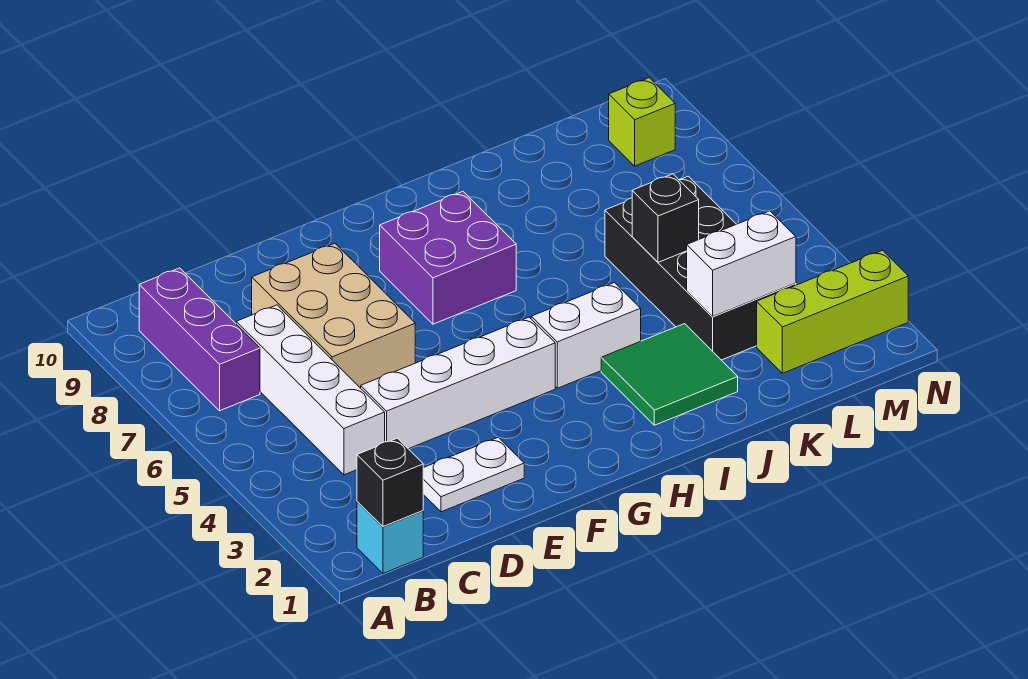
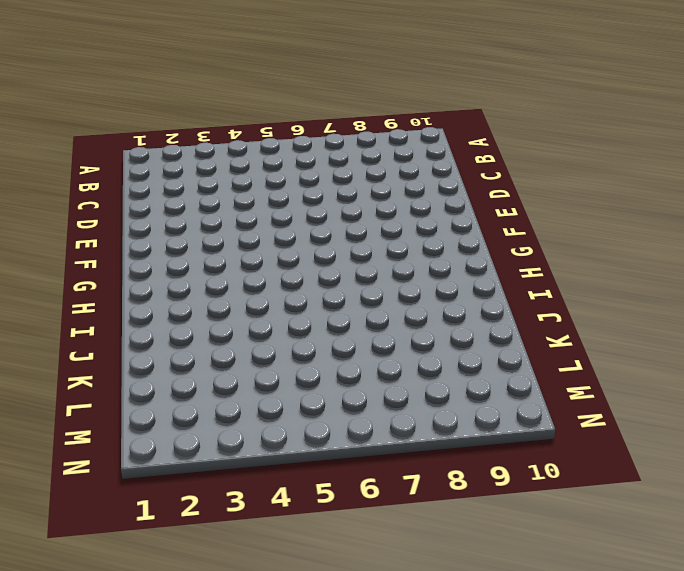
none -> cyan 1x1 brick [357,502,423,573]
none -> purple 1x3 brick [139,268,260,411]
none -> white 1x4 brick [236,305,385,475]

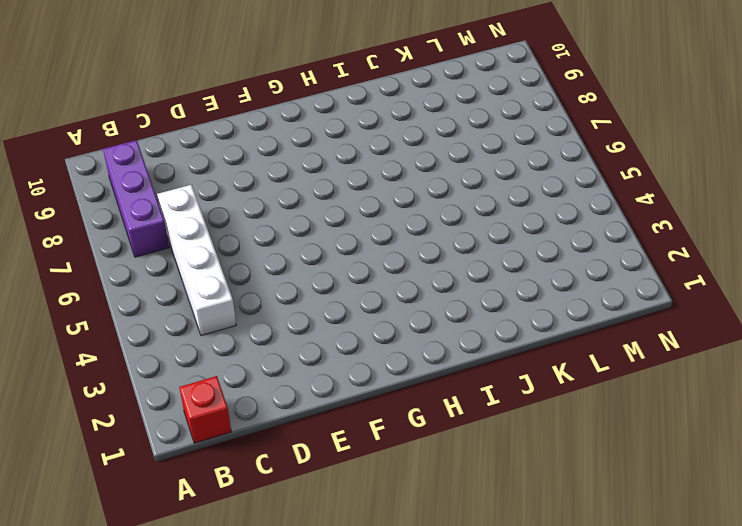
red 1x1 brick [179,376,231,443] -> cyan 1x1 brick [357,502,423,573]
none -> white 1x2 plate [423,437,524,512]
none -> white 1x4 brick [361,317,555,449]
none -> tan 2x3 brick [252,243,415,388]

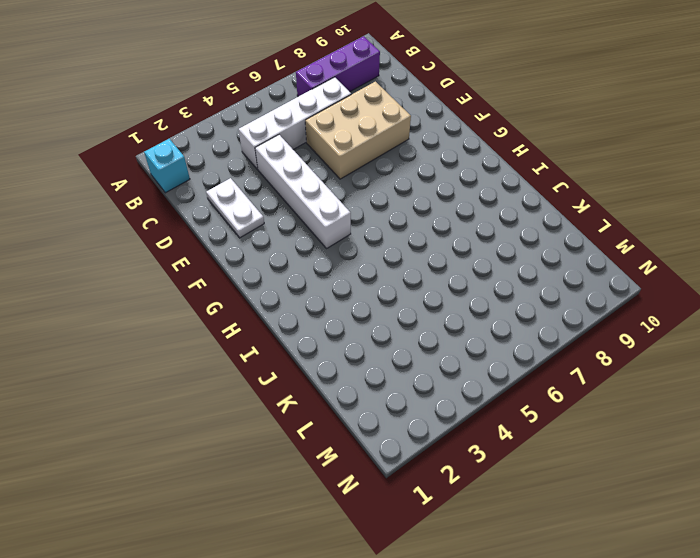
none -> purple 2x2 brick [380,191,516,324]
none -> white 1x2 brick [531,283,641,388]
none -> green 2x2 tile [601,324,738,425]

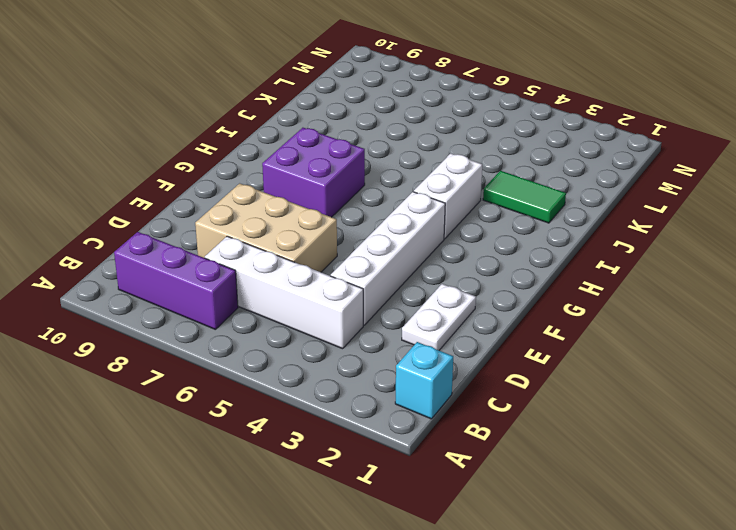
green 1x2 tile [483,171,566,223] -> green 2x2 tile [601,324,738,425]
none -> black 2x4 brick [605,176,796,360]
none -> lime 1x3 brick [757,250,908,373]
none -> lime 1x1 brick [609,78,675,166]

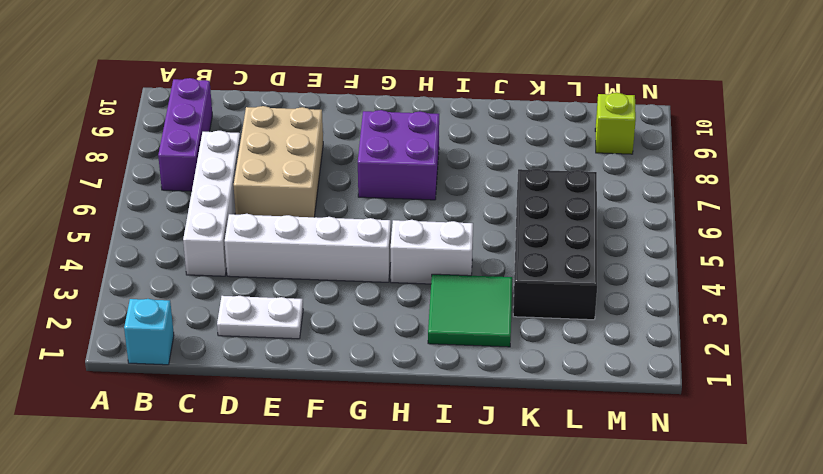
none -> lime 1x3 brick [757,250,908,373]
none -> black 1x1 brick [357,438,423,527]
none -> white 1x2 brick [687,211,796,316]

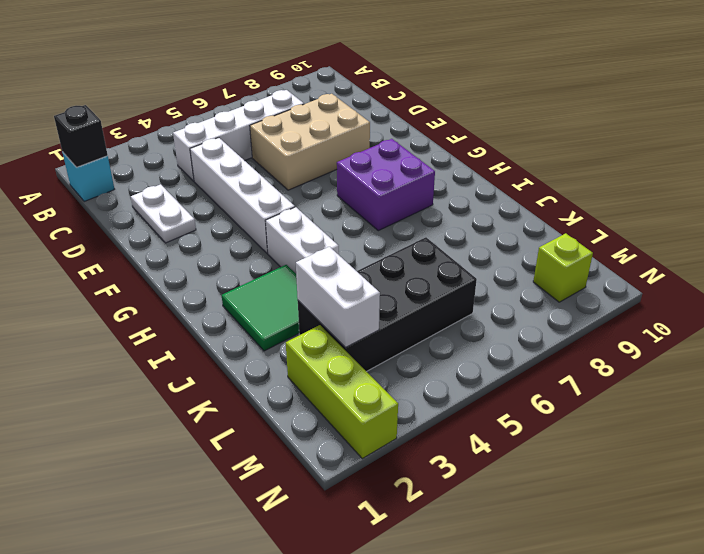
none -> purple 1x3 brick [139,268,260,411]
none -> black 1x1 brick [632,174,699,262]

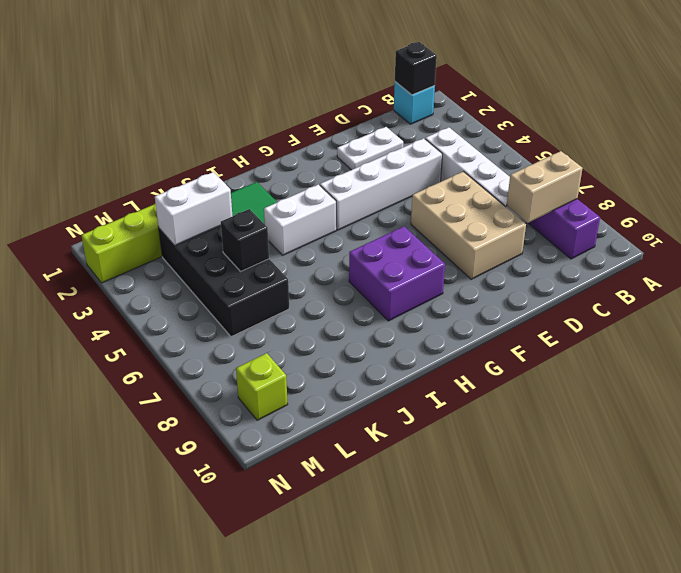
tan 1x2 brick [507,151,583,223] -> none

